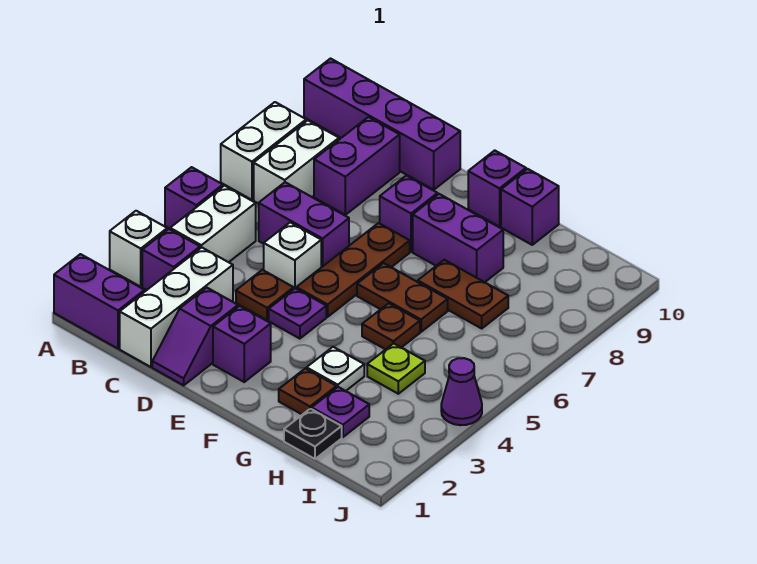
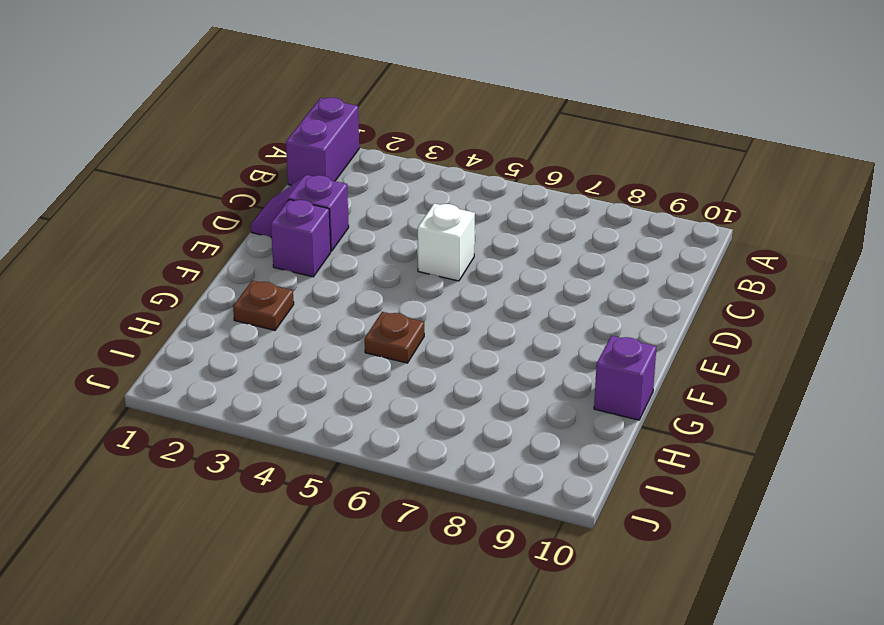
none -> white 1x1 brick [110,211,167,287]
none -> purple 1x1 brick [165,167,223,228]
none -> white 1x2 brick [221,102,306,200]
none -> purple 1x4 brick [304,59,460,190]

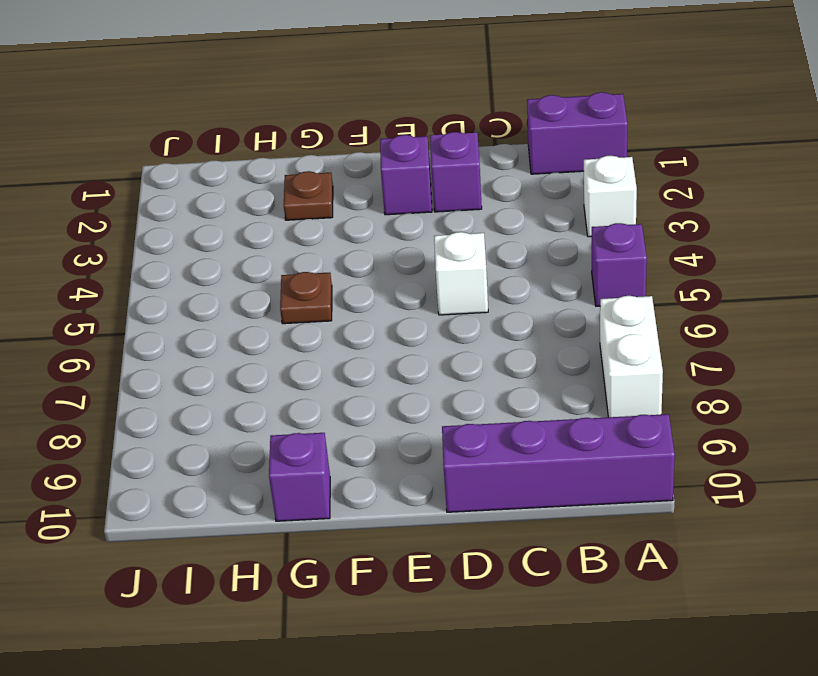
none -> purple 1x1 brick [142,229,200,290]
none -> white 1x2 brick [170,186,256,262]
none -> white 1x2 brick [254,120,339,204]
none -> white 1x3 brick [120,247,233,367]

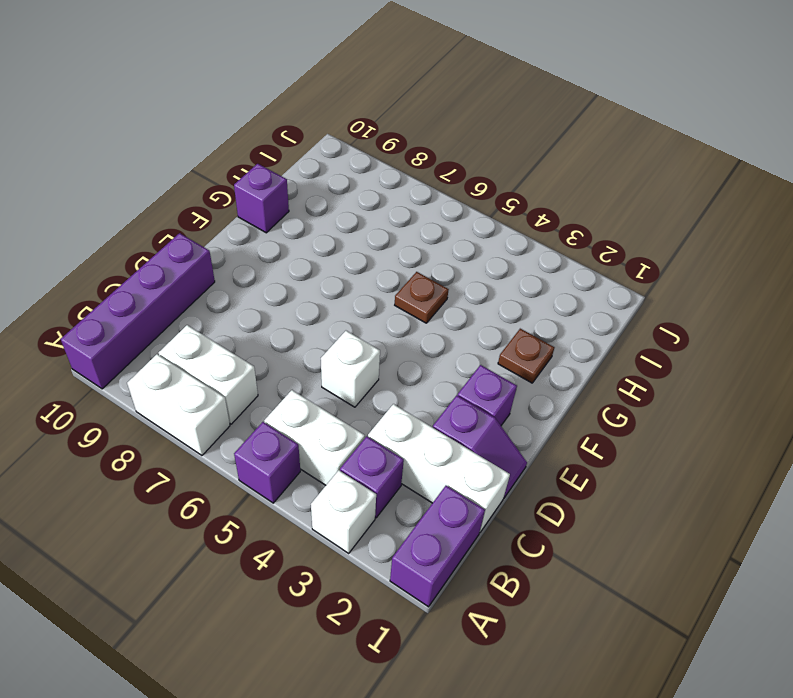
none -> purple 1x2 brick [259,182,349,267]
none -> purple 1x2 brick [314,117,400,215]
none -> brown 1x1 plate [236,270,294,320]
none -> purple 1x1 plate [269,288,326,339]

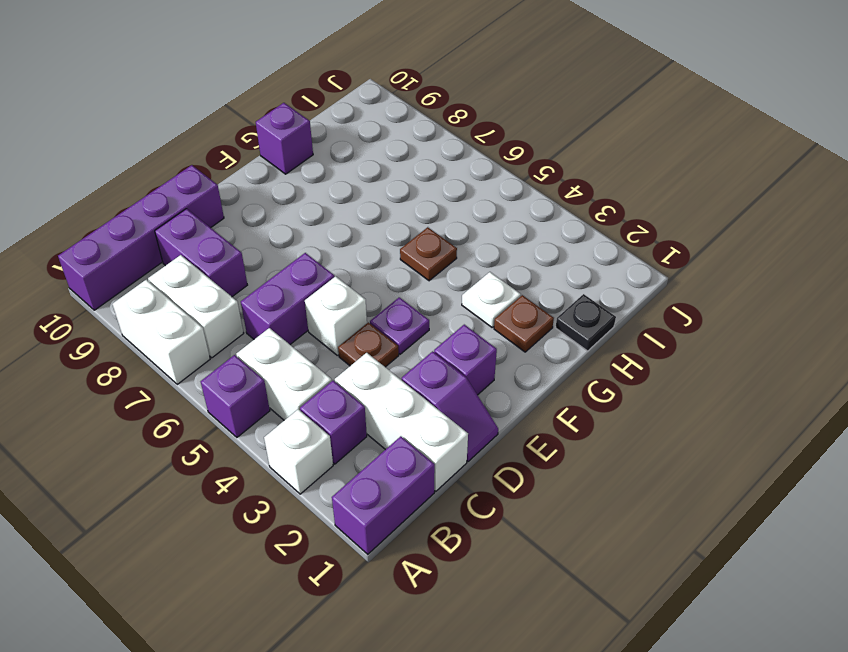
none -> brown 1x3 plate [296,223,410,317]
none -> purple 1x1 brick [380,176,438,252]
none -> brown 1x2 plate [357,263,448,332]
none -> purple 1x2 brick [413,194,503,282]

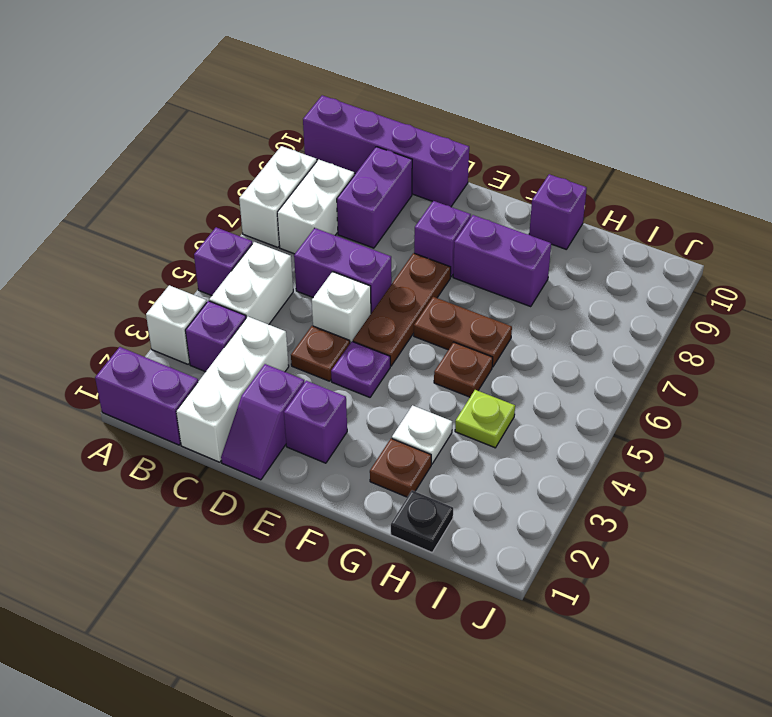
none -> purple 1x1 brick [468,150,526,227]
none -> brown 1x2 plate [418,260,508,328]
none -> purple 1x1 plate [312,387,369,437]
none -> purple 1x1 cone [441,358,482,425]

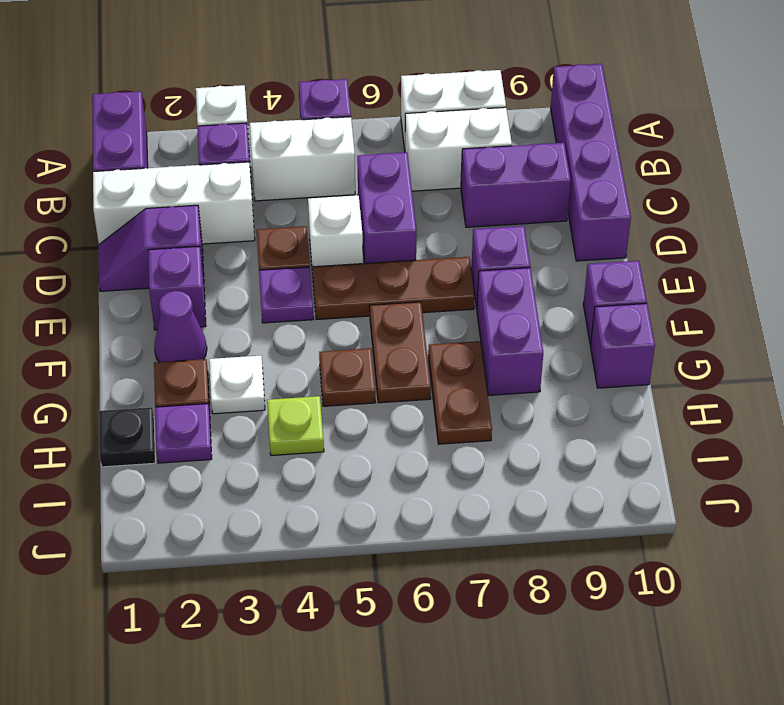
purple 1x1 cone [154,291,207,362] -> purple 1x1 cone moved to [441,358,482,425]

